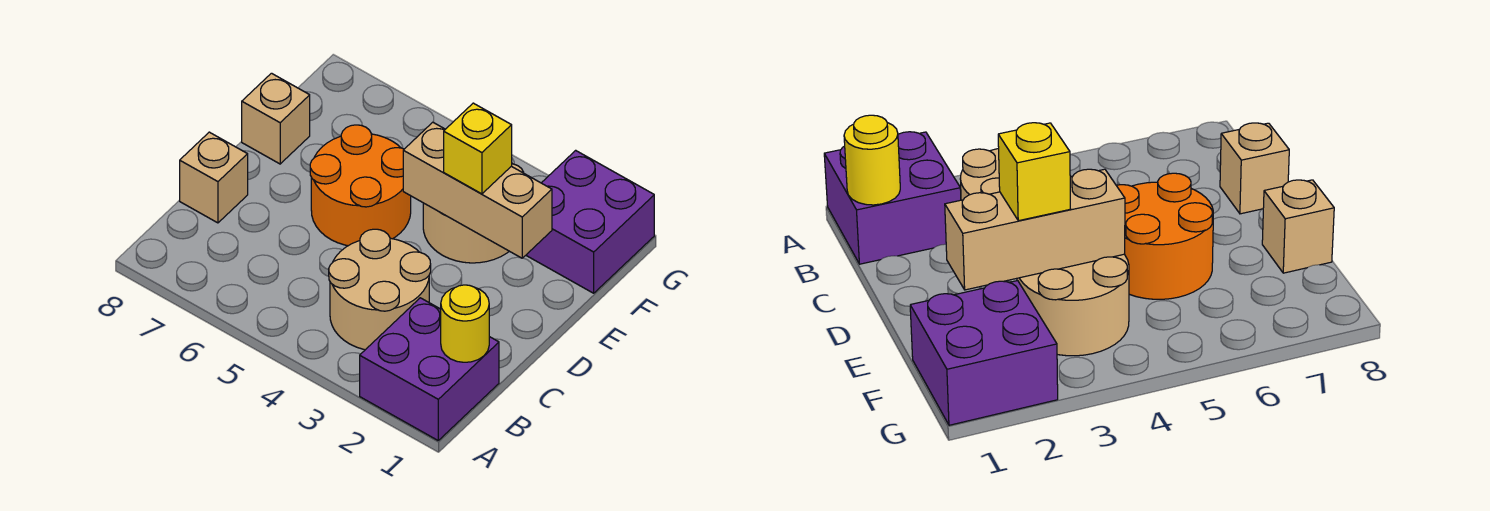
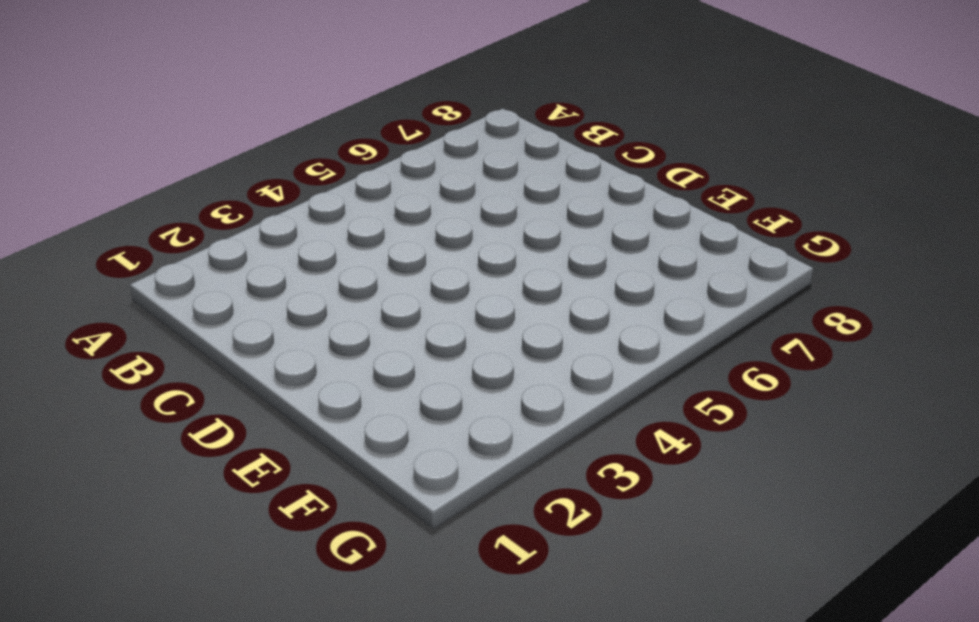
none -> purple 2x2 brick [360,298,499,440]
none -> tan 2x2 round brick [329,229,431,350]

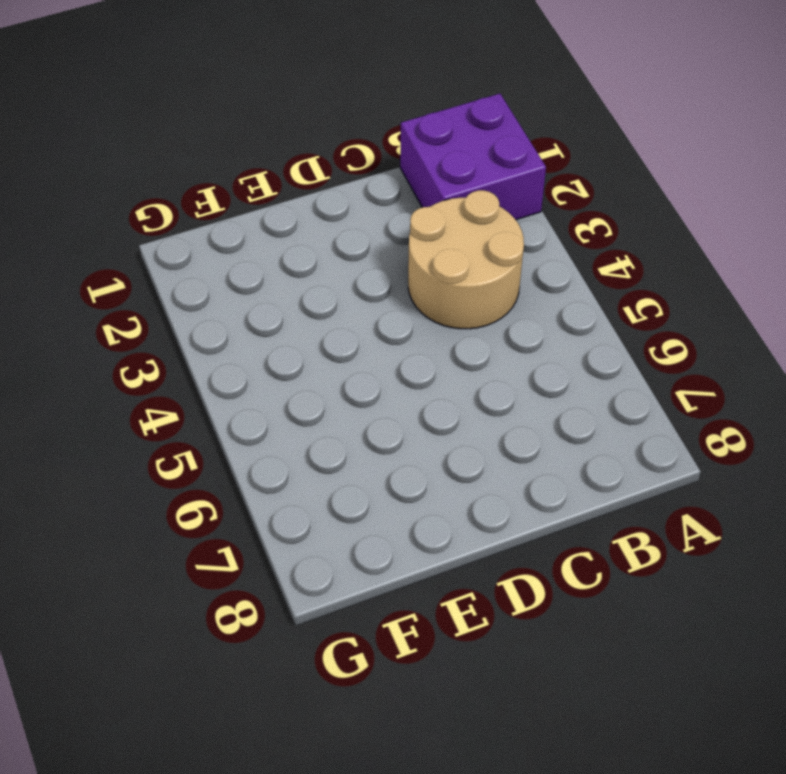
none -> tan 1x1 brick [180,132,248,223]
none -> orange 2x2 round brick [310,125,411,246]

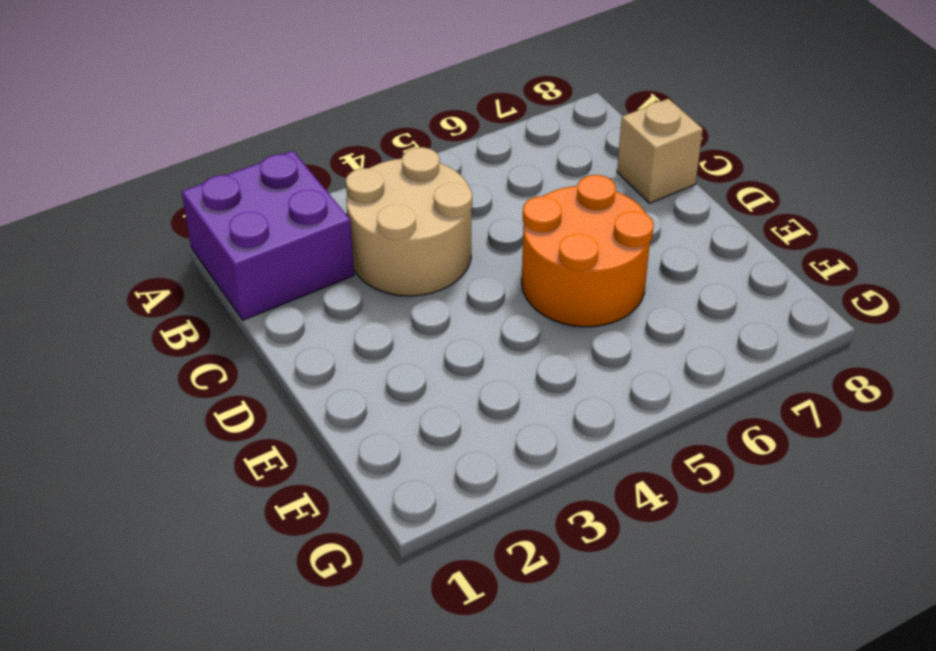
none -> tan 2x2 round brick [423,164,524,263]
none -> tan 1x1 brick [242,73,310,164]

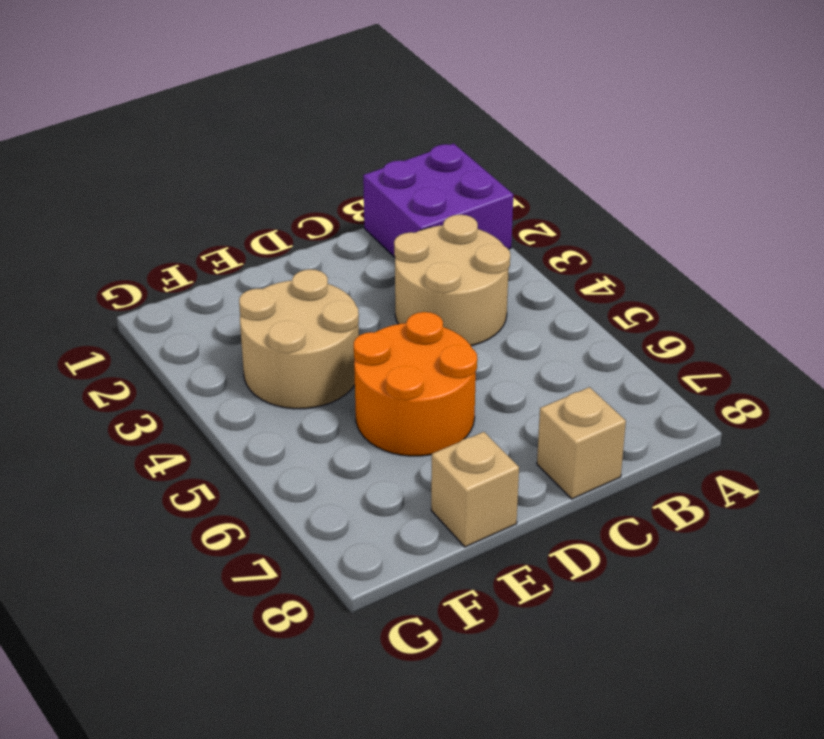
none -> purple 2x2 brick [526,150,654,293]
none -> yellow 1x1 round brick [441,285,489,362]

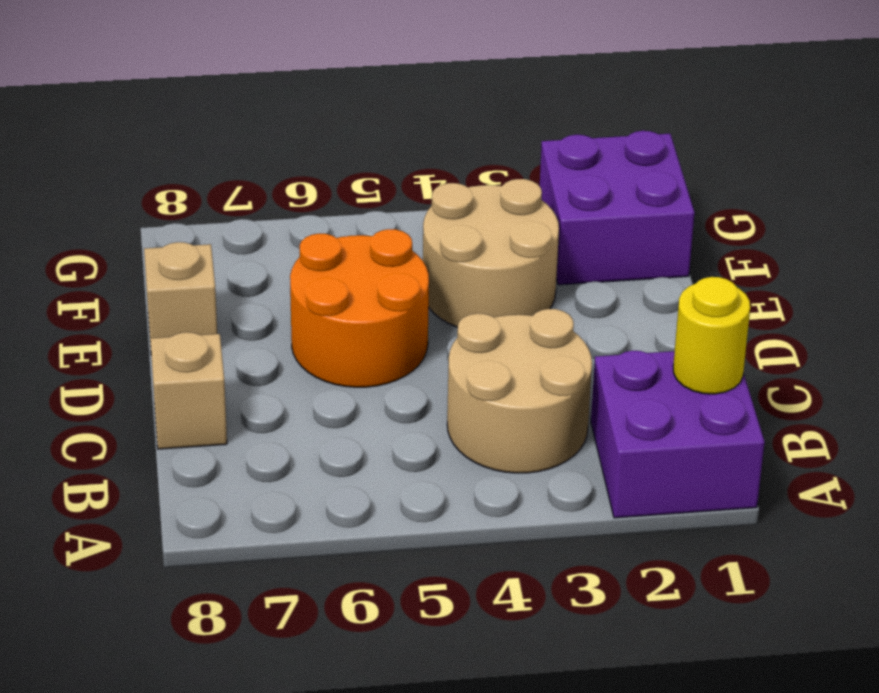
none -> tan 1x3 brick [403,122,552,258]
none -> yellow 1x1 brick [444,103,512,194]

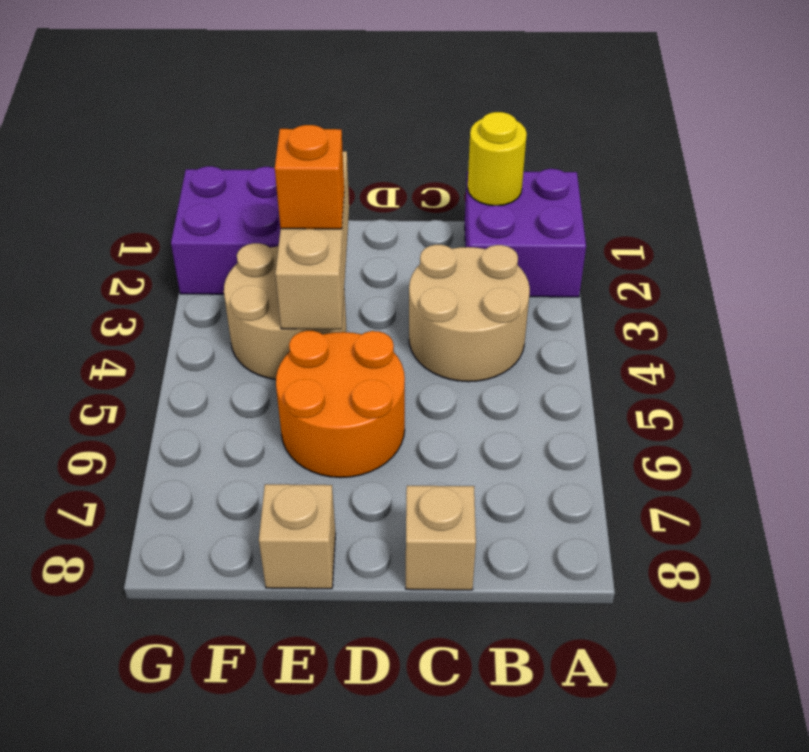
orange 1x1 brick [275,125,344,229] -> yellow 1x1 brick [444,103,512,194]

